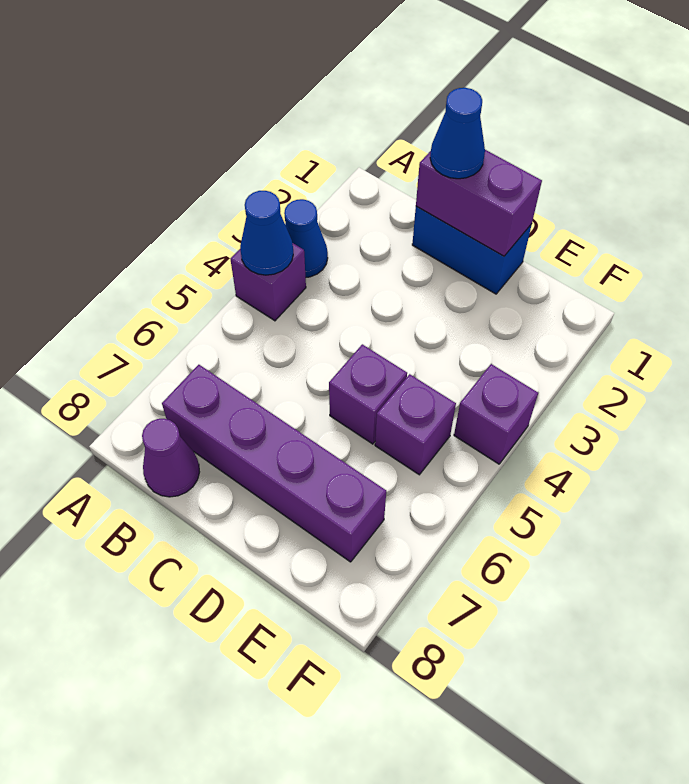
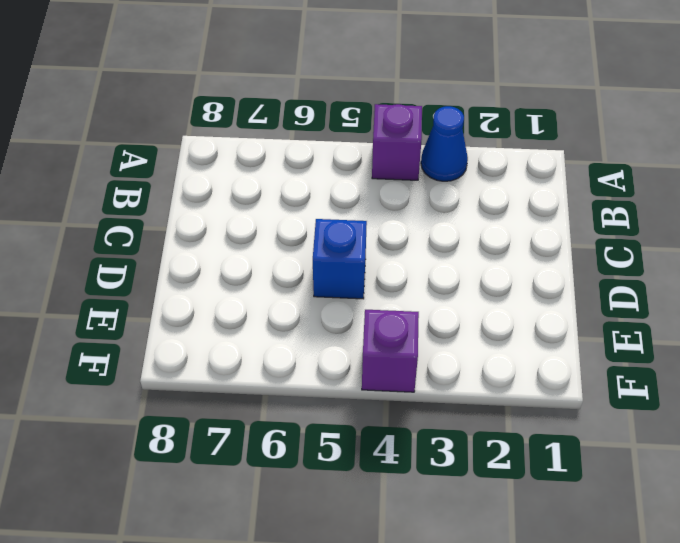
blue 1x1 brick [313,219,367,299] -> purple 1x1 brick [329,344,407,444]
none -> purple 1x4 brick [162,365,386,562]
none -> purple 1x1 cone [142,419,199,497]

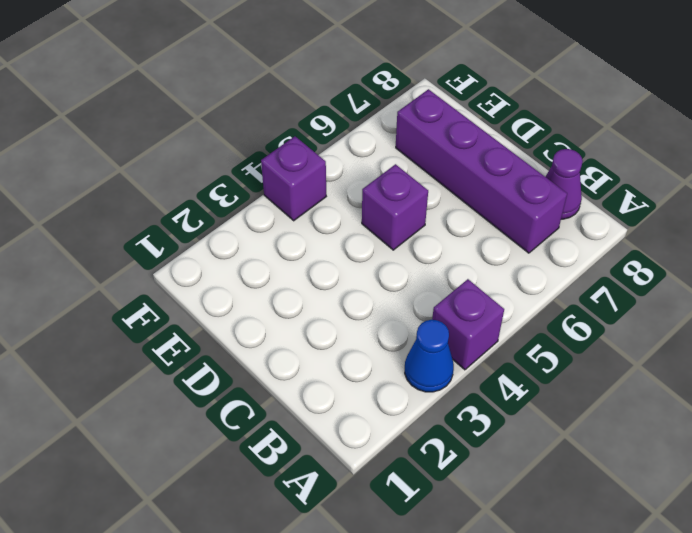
none -> blue 1x2 brick [412,206,532,294]
none -> purple 1x1 brick [375,374,456,475]

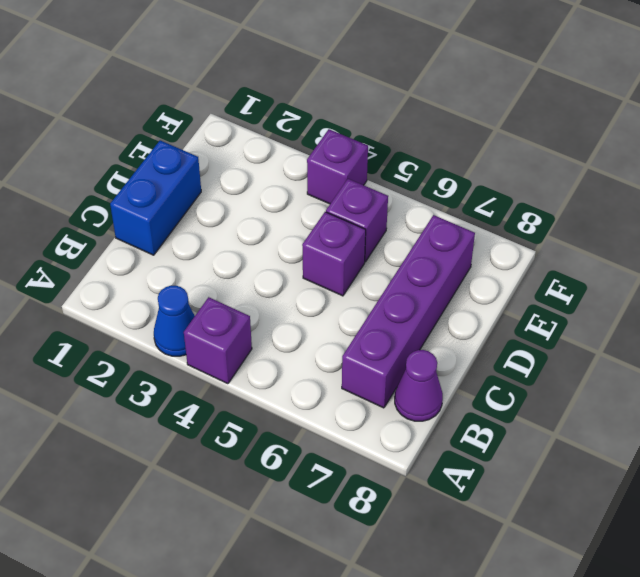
none -> blue 1x1 cone [240,191,293,275]
none -> purple 1x2 brick [416,150,542,256]

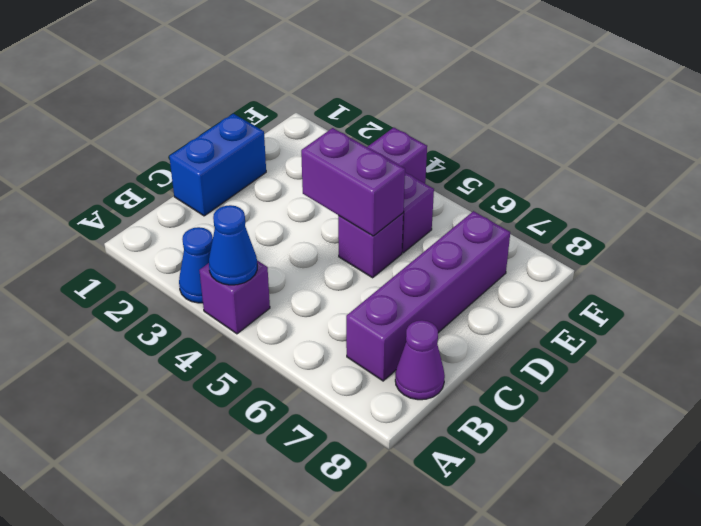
purple 1x2 brick [301,128,405,236] -> purple 1x2 brick turned to [416,150,542,256]
none -> blue 1x1 cone [430,88,485,179]

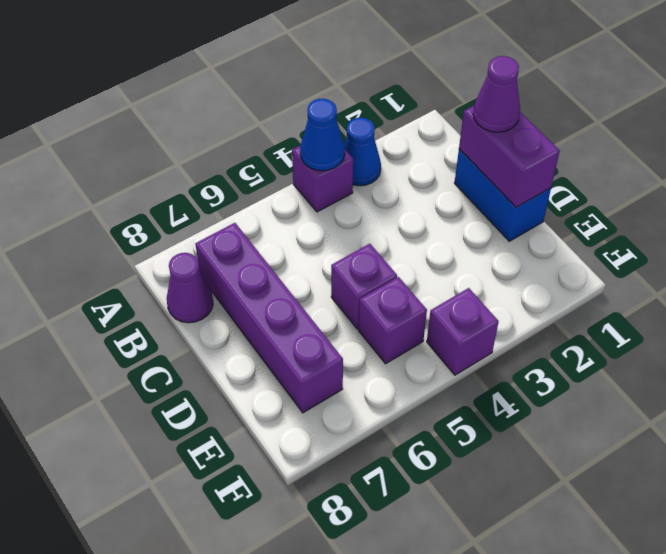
purple 1x1 cone [473,56,520,132] -> blue 1x1 cone [430,88,485,179]

